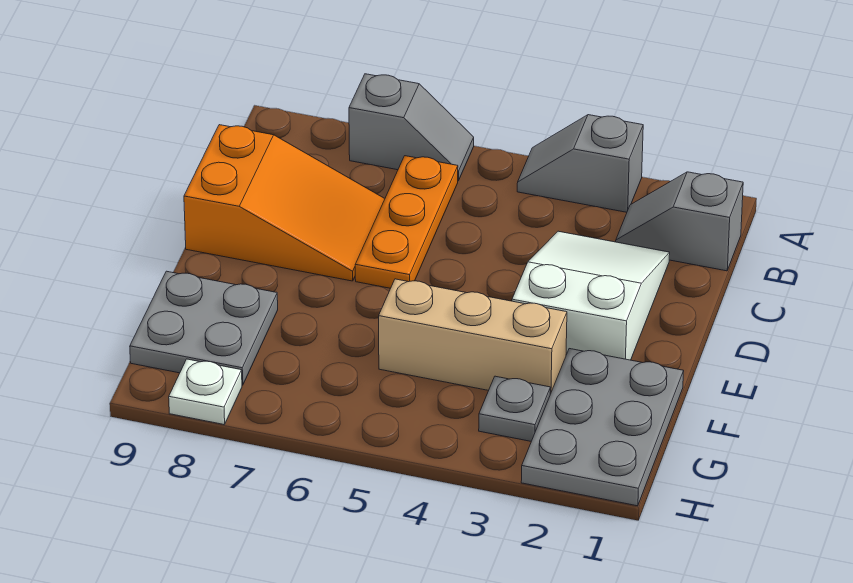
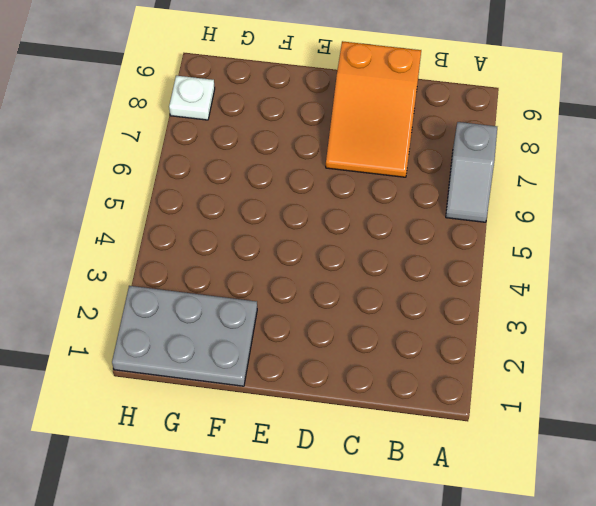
none -> grey 1x2 slope [517,115,643,212]
none -> grey 1x2 slope [616,172,743,271]

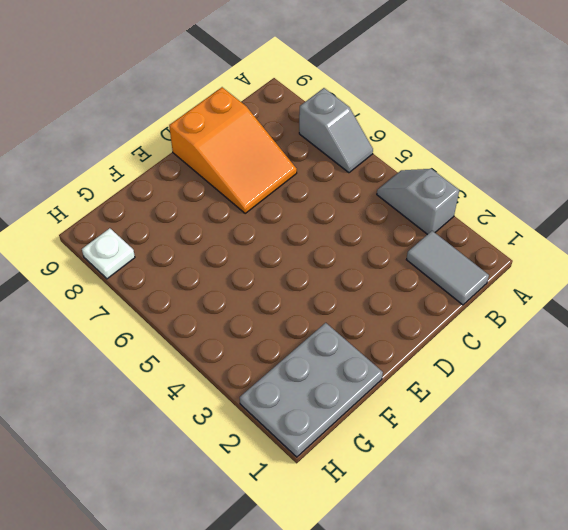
grey 1x2 tile [406,231,489,305] -> grey 1x2 slope [616,172,743,271]
none -> orange 1x3 plate [355,156,458,288]
none -> white 2x3 slope [512,231,670,360]

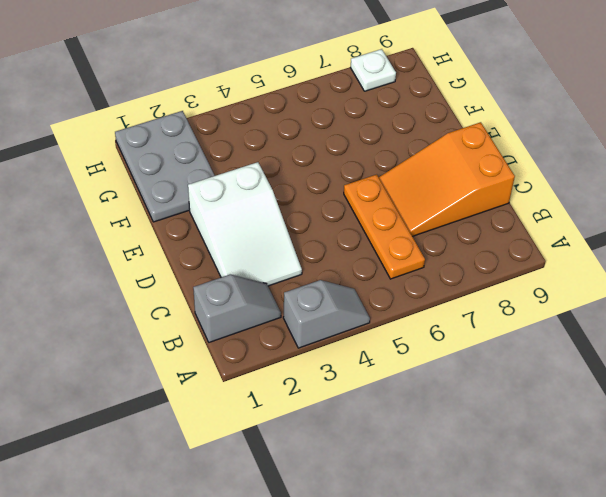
none -> grey 1x2 slope [349,74,474,181]
none -> tan 1x3 brick [379,279,567,394]

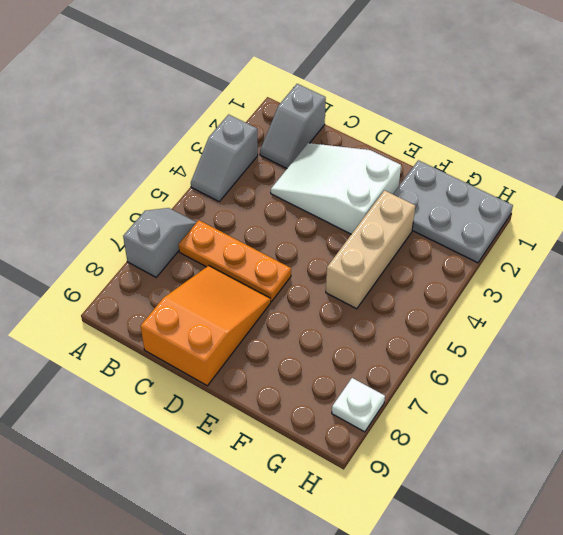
none -> grey 2x2 plate [130,271,278,385]
none -> grey 1x1 plate [479,376,550,441]

